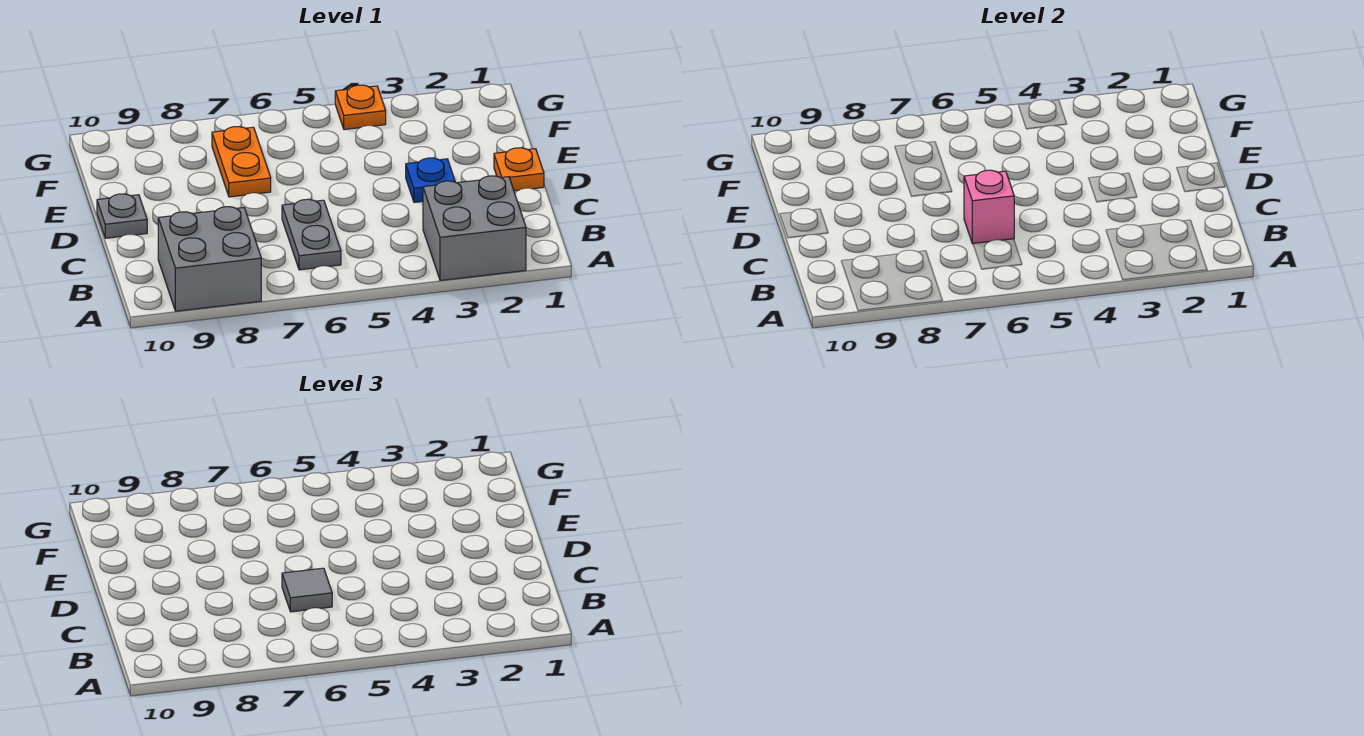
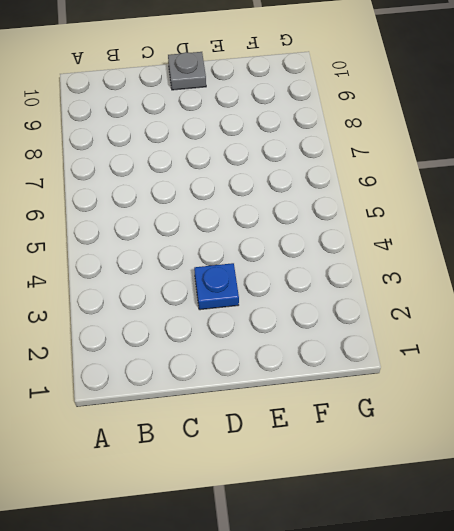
none -> grey 2x2 brick [423,176,526,281]
none -> grey 2x2 brick [158,207,261,311]

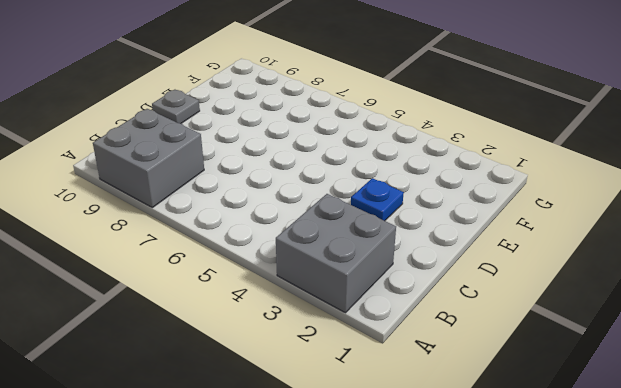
none -> grey 1x2 plate [282,199,341,270]
none -> orange 1x1 plate [494,148,544,191]

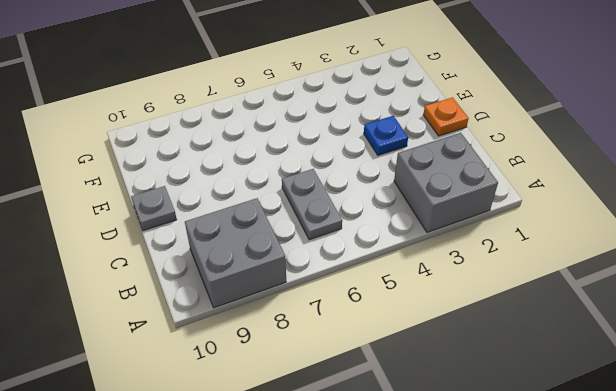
none -> orange 1x2 plate [212,127,271,197]
none -> orange 1x1 plate [335,85,386,130]

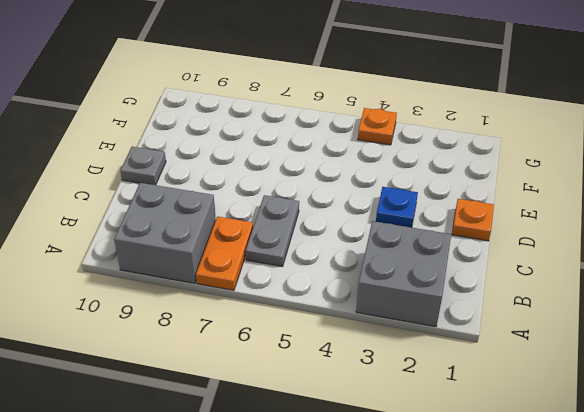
orange 1x2 plate [196,216,253,290] -> orange 1x2 plate moved to [212,127,271,197]
none -> pink 1x1 brick [964,170,1014,244]
none -> grey 1x1 tile [282,568,332,612]

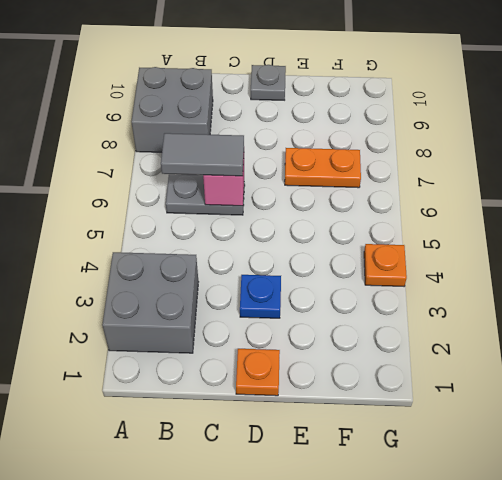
grey 1x2 tile [161,133,244,176] -> grey 1x1 tile [282,568,332,612]

